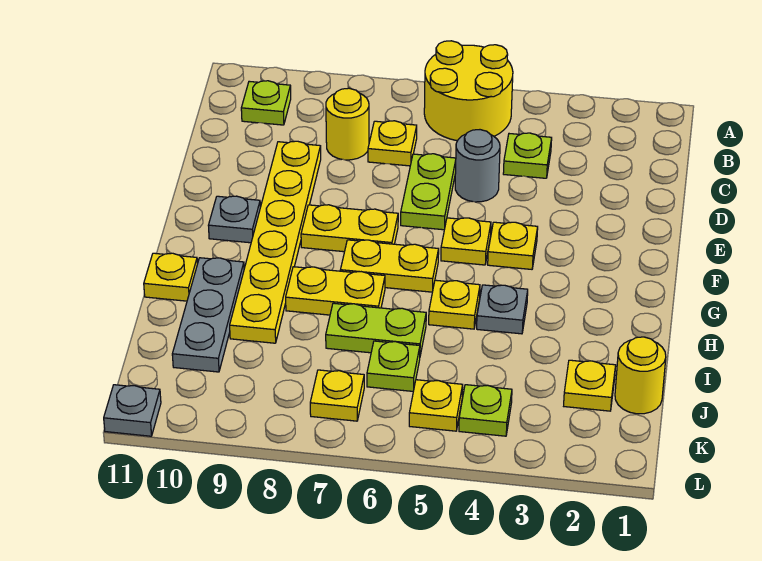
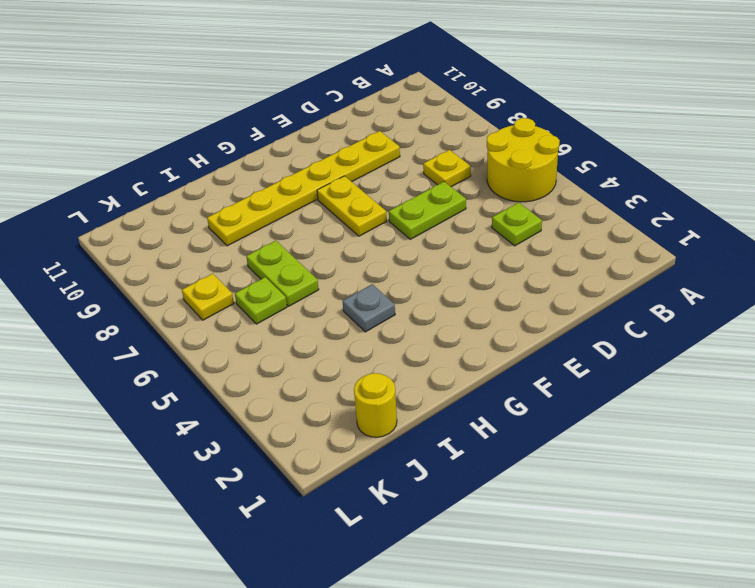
none -> lime 1x1 plate [241,81,291,125]
none -> yellow 1x1 round brick [326,88,369,160]
none -> grey 1x1 round brick [455,130,500,202]

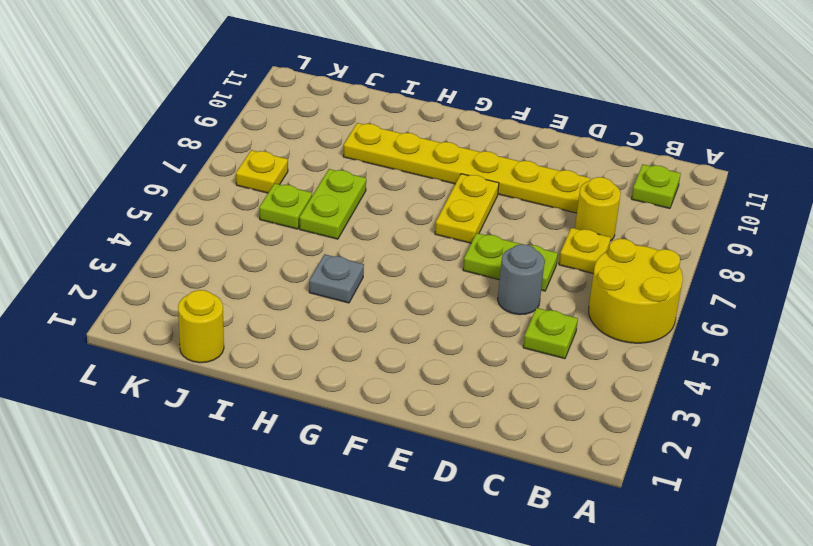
none -> yellow 1x1 plate [488,222,538,269]
none -> yellow 1x1 plate [441,218,491,265]
none -> grey 1x1 plate [208,196,260,243]

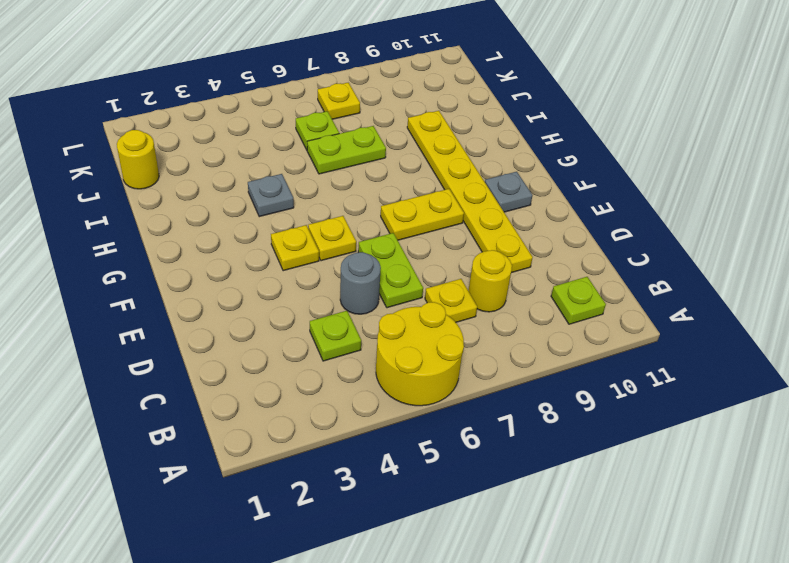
none -> yellow 1x2 plate [340,240,439,292]
none -> yellow 1x1 plate [429,280,480,329]
none -> yellow 1x2 plate [286,267,385,315]

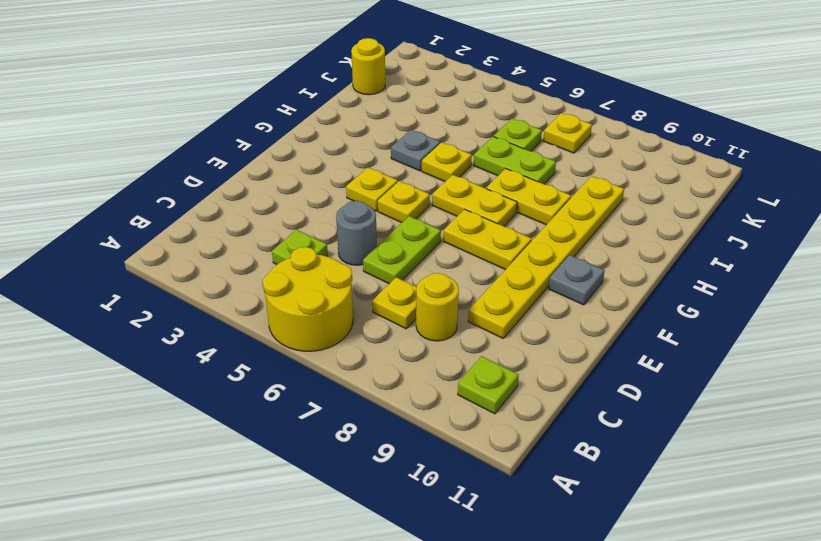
none -> grey 1x3 plate [172,258,244,372]
none -> yellow 1x1 plate [144,253,197,301]
none -> yellow 1x1 plate [564,360,616,411]

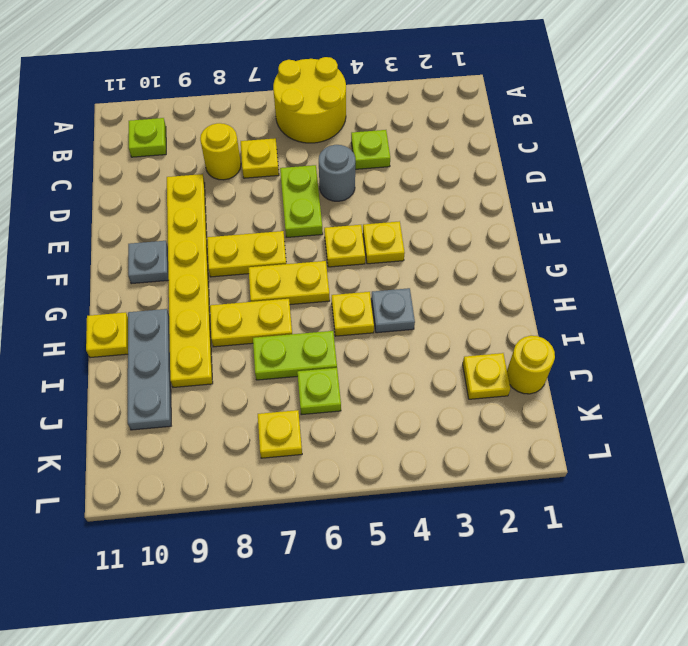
none -> lime 1x1 plate [459,385,512,436]
none -> yellow 1x1 plate [409,380,463,431]
none -> grey 1x1 plate [104,385,161,436]

